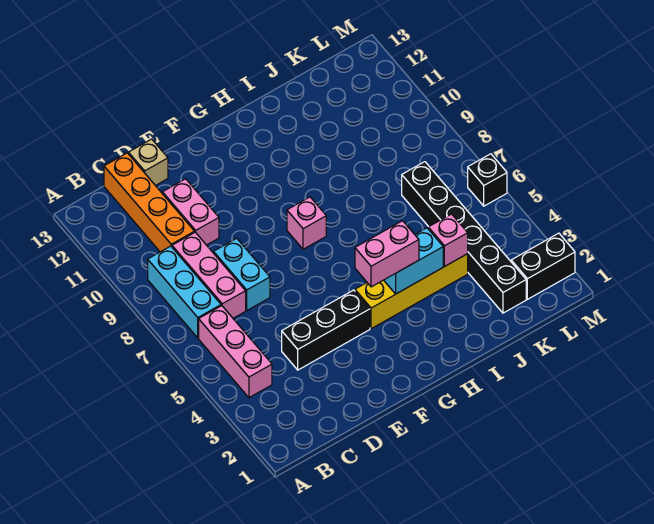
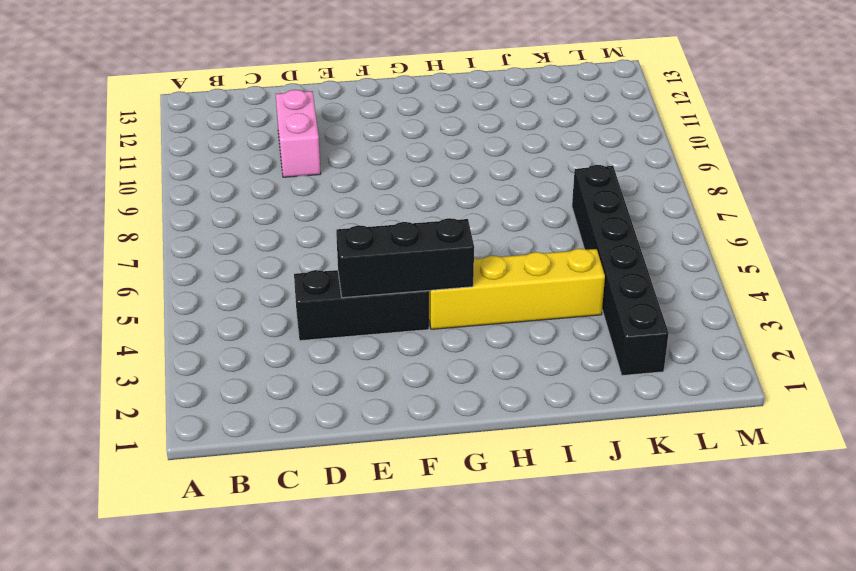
black 1x3 brick [336,218,474,298] -> none
none -> pink 1x3 brick [199,306,272,398]
none -> cyan 1x3 brick [148,246,221,338]
none -> pink 1x3 brick [172,232,246,318]

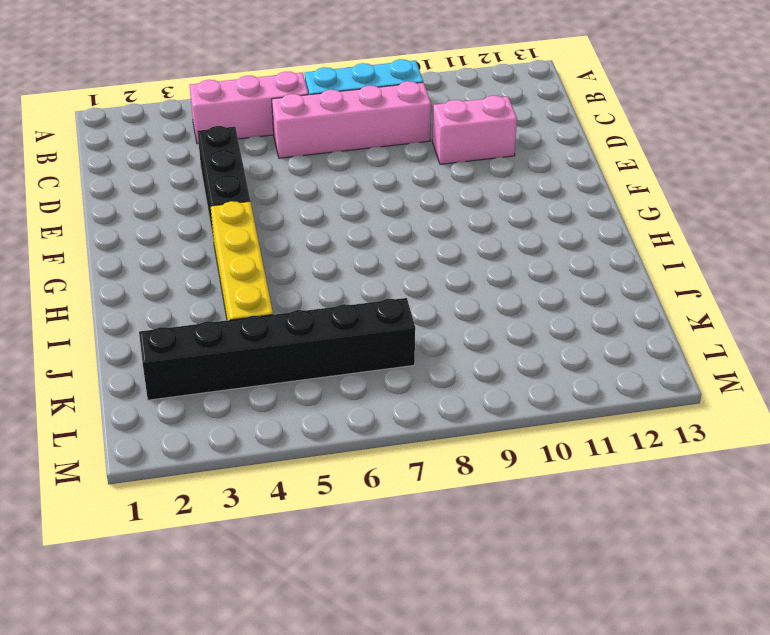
pink 1x4 brick [272,81,431,158] -> pink 1x3 brick [172,232,246,318]
none -> orange 1x4 brick [104,153,195,252]
none -> cyan 1x2 brick [214,238,270,310]
none -> tan 1x1 brick [128,139,168,186]

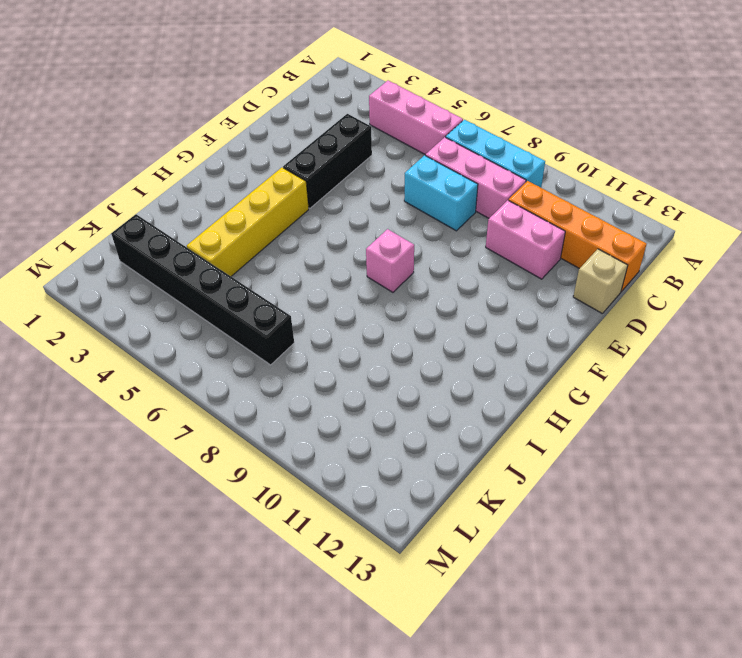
none -> black 1x2 brick [511,233,575,299]
none -> black 1x1 brick [468,154,507,206]
none -> cyan 1x2 brick [384,228,443,294]

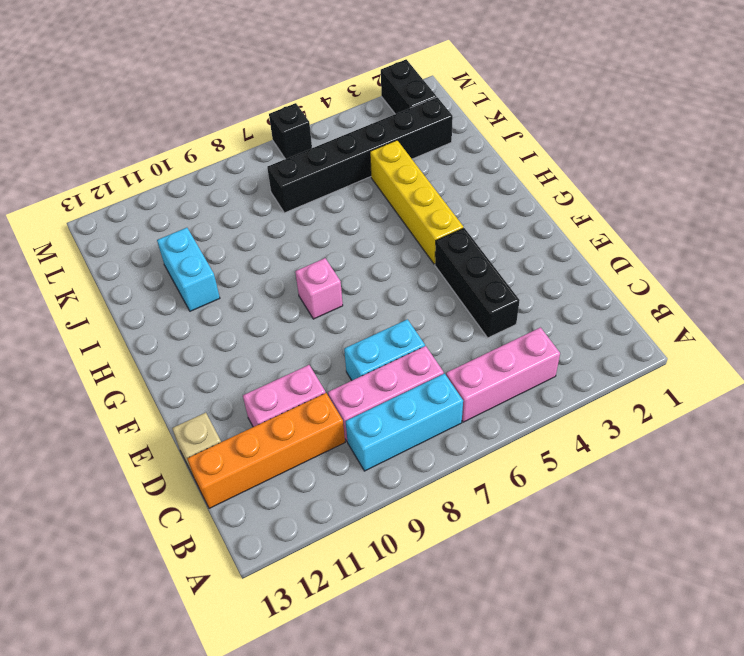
cyan 1x2 brick [157,228,220,311] -> cyan 1x2 brick moved to [384,228,443,294]
none -> pink 1x1 brick [428,214,468,267]
none -> pink 1x2 brick [355,221,419,287]

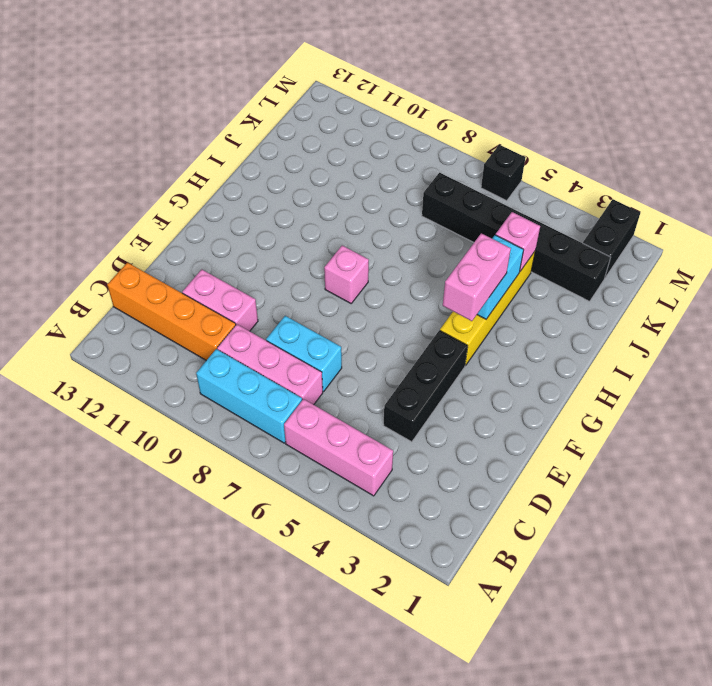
none -> tan 1x1 brick [128,139,168,186]

